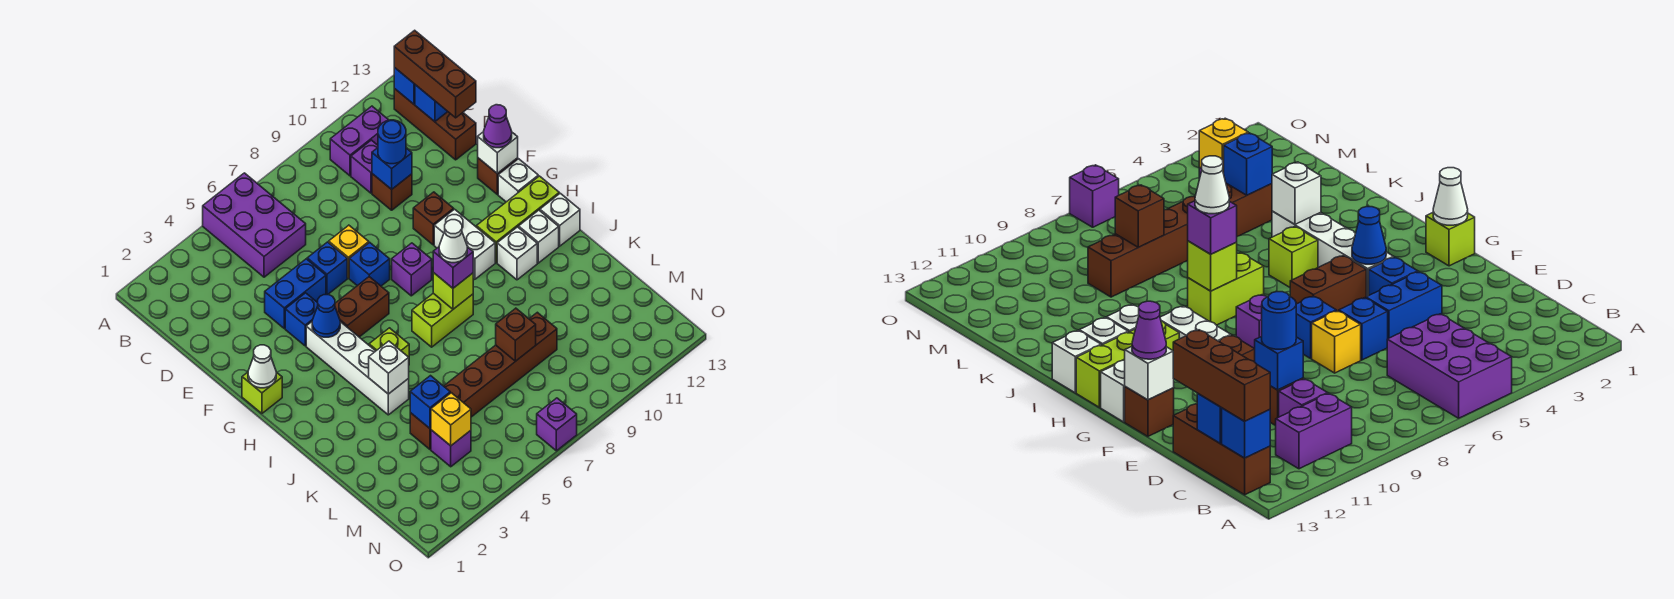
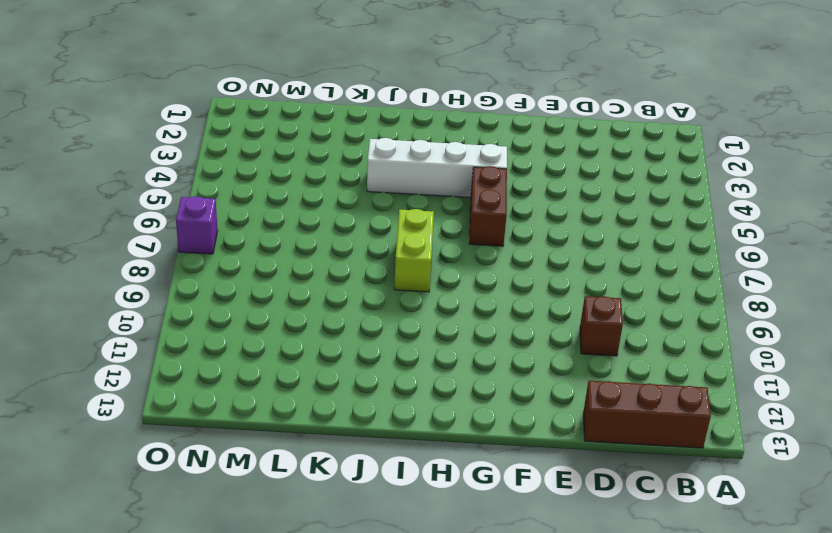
none -> purple 2x3 brick [203,173,306,277]
none -> purple 1x2 brick [330,106,388,176]
none -> purple 1x1 brick [351,140,378,193]
none -> blue 1x2 brick [265,259,326,328]

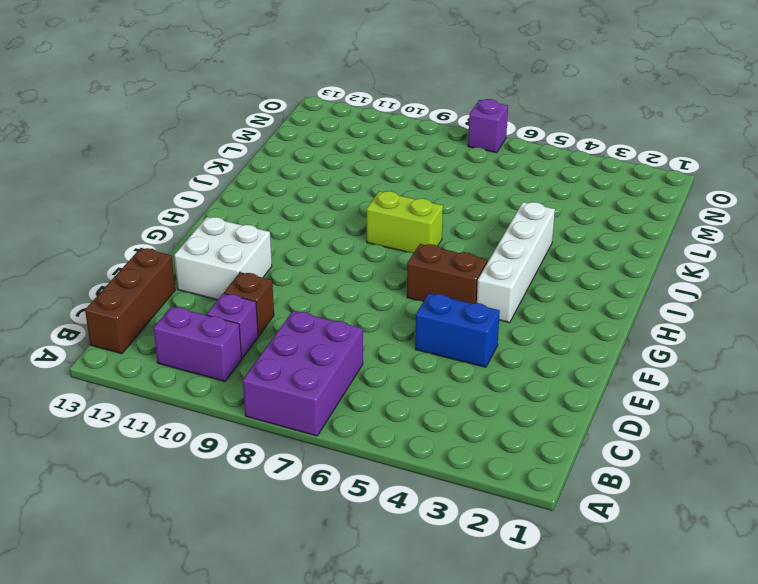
purple 2x3 brick [243,311,363,436] -> purple 2x3 brick moved to [203,173,306,277]
white 2x2 brick [174,217,272,300] -> none
none -> blue 1x1 brick [307,242,347,295]
none -> yellow 1x1 brick [329,225,369,278]
none -> blue 1x1 brick [285,293,318,346]
none -> blue 1x1 brick [349,243,390,286]

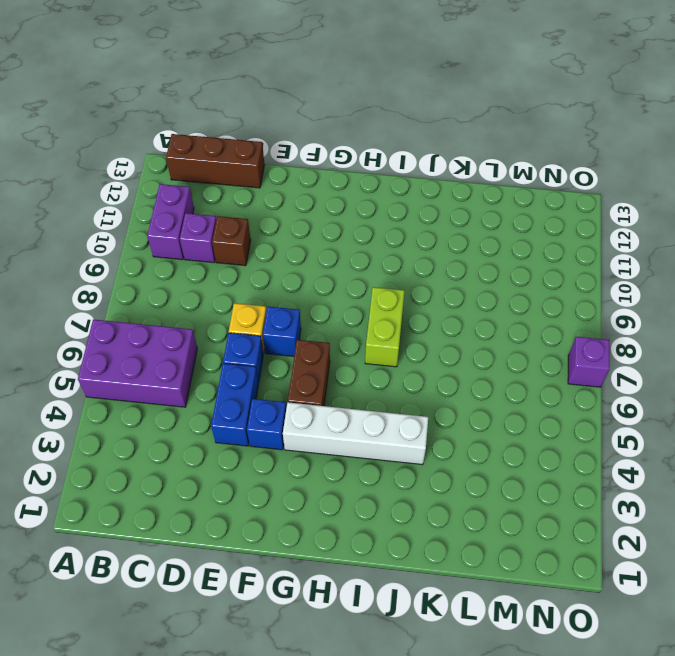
none -> brown 1x1 brick [413,192,454,245]
none -> brown 1x1 brick [478,158,518,194]
none -> lime 1x1 brick [242,372,282,413]
none -> purple 1x1 brick [392,243,432,296]

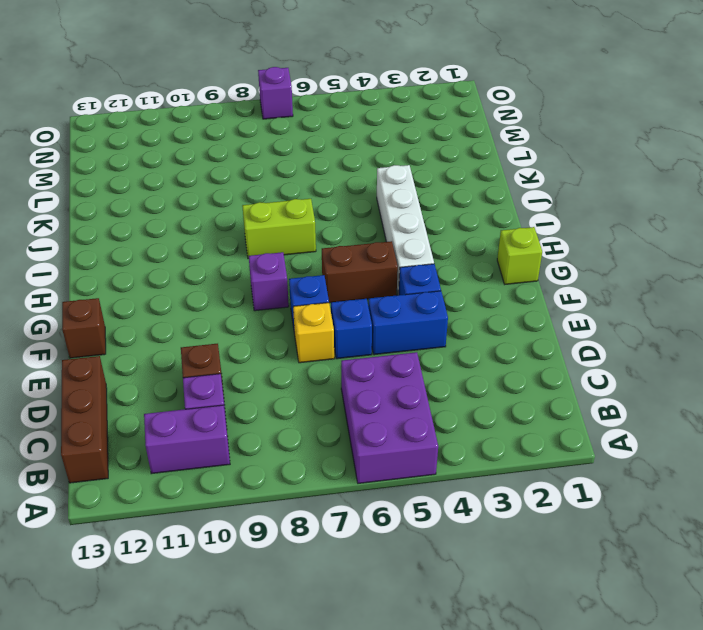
none -> brown 1x1 brick [413,192,454,245]
none -> white 1x2 brick [434,209,495,279]
none -> white 1x1 brick [498,159,538,202]
none -> lime 1x3 brick [476,176,559,262]

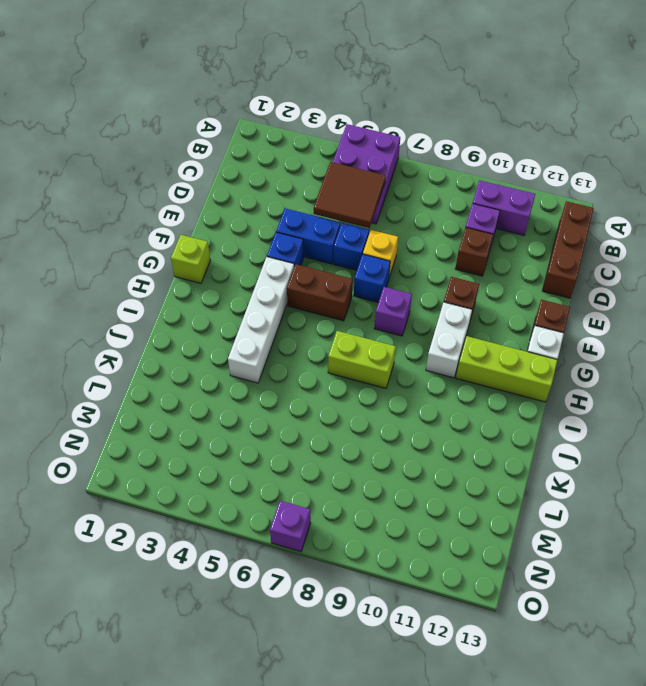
brown 2x2 tile [314,162,386,228] -> none
none -> lime 1x1 brick [369,328,409,357]
none -> white 1x1 brick [497,227,537,280]
none -> white 1x1 brick [519,210,559,263]
none -> white 1x1 brick [540,193,580,246]

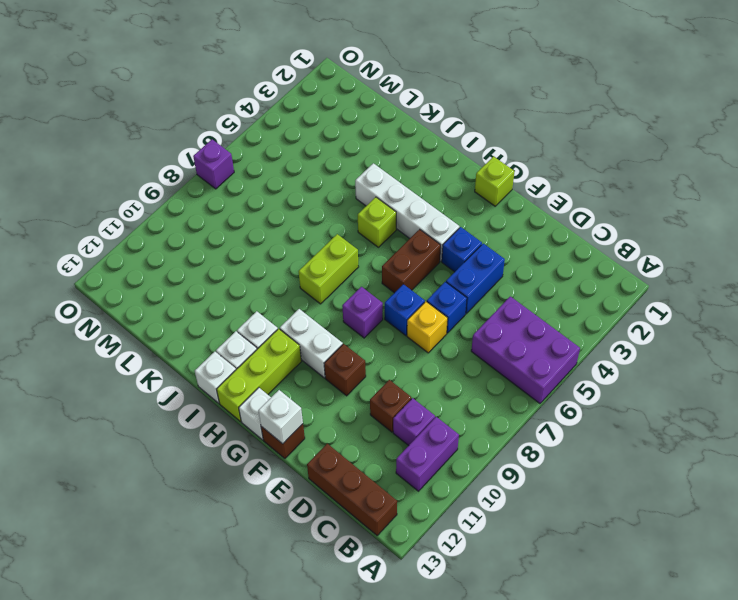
none -> brown 1x6 brick [410,312,557,449]
none -> purple 1x1 brick [431,430,471,467]
none -> blue 1x1 brick [394,67,415,104]
none -> blue 1x1 brick [415,85,448,122]

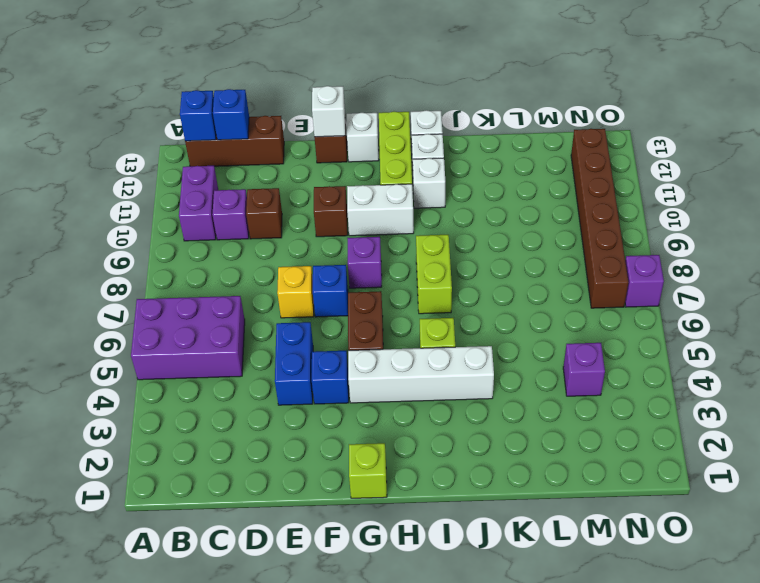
brown 1x6 brick [571,129,628,308] -> brown 1x6 brick moved to [410,312,557,449]
none -> blue 1x1 brick [307,242,347,295]
none -> blue 1x1 brick [372,148,412,189]
none -> white 1x1 cone [248,345,276,388]
none -> blue 1x1 cone [312,295,340,337]

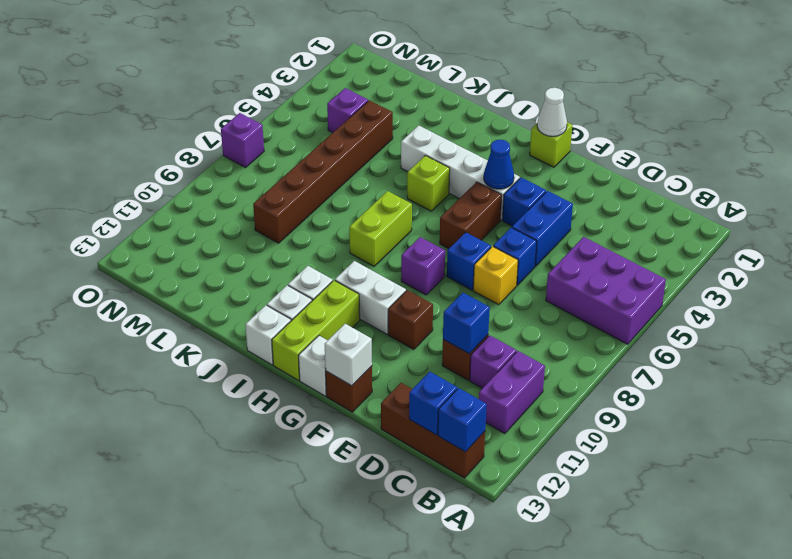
none -> lime 1x1 brick [433,273,473,309]
none -> white 1x1 brick [369,341,409,394]
none -> blue 1x1 brick [410,376,450,428]
none -> brown 1x1 brick [496,308,536,361]

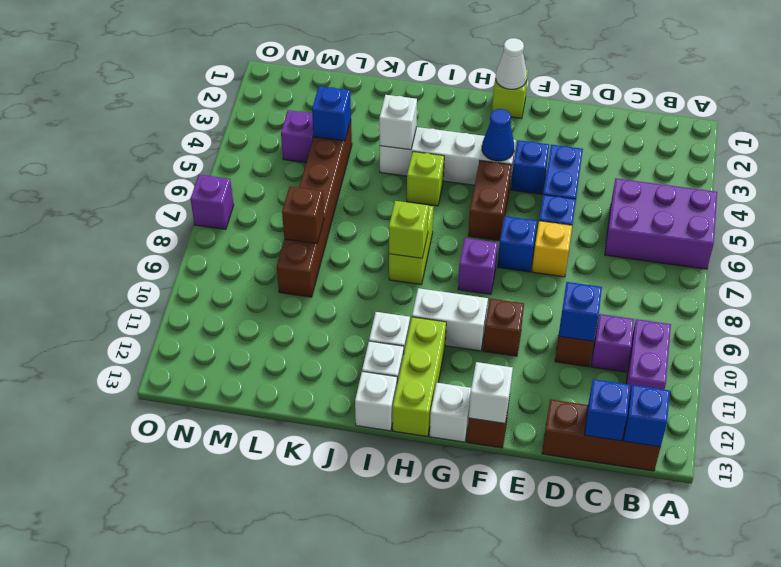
none -> yellow 1x1 brick [431,393,471,446]
none -> brown 1x3 brick [394,30,476,118]
none -> blue 1x1 round brick [378,120,406,164]
none -> purple 1x1 cone [484,105,512,148]

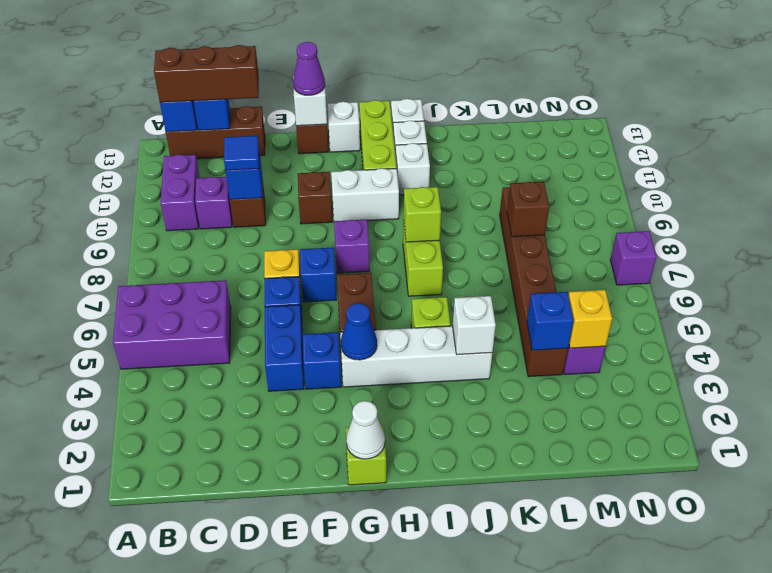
blue 1x1 tile [224,136,259,170] -> blue 1x1 round brick [378,120,406,164]
none -> purple 1x1 brick [433,247,473,288]
none -> white 1x1 cone [439,220,467,263]

